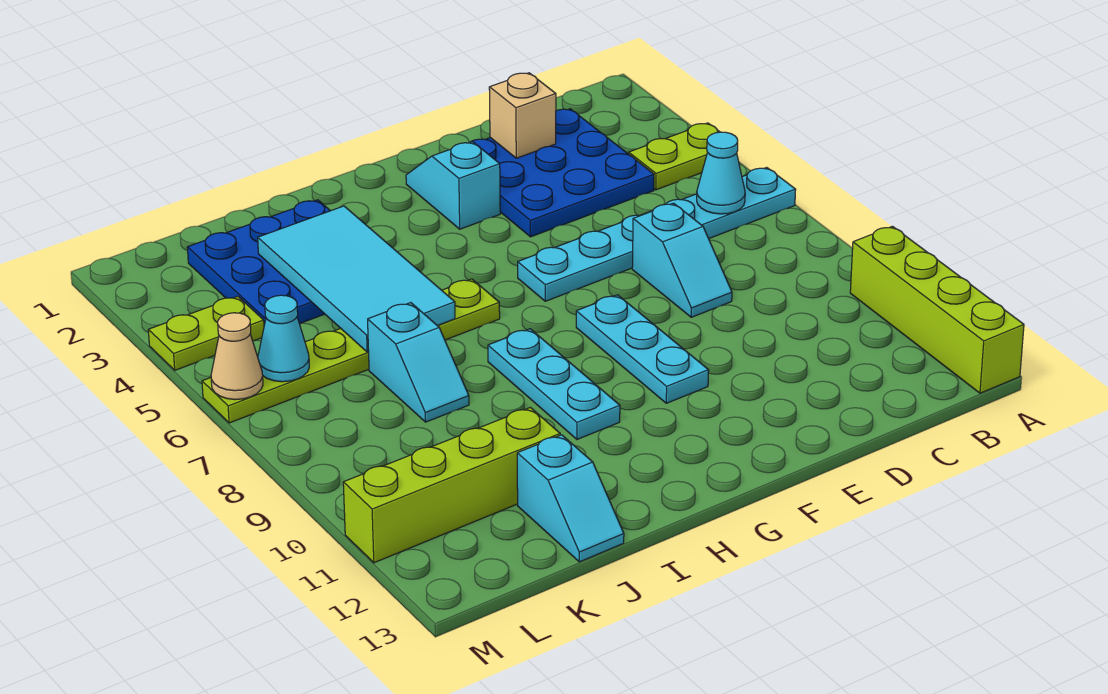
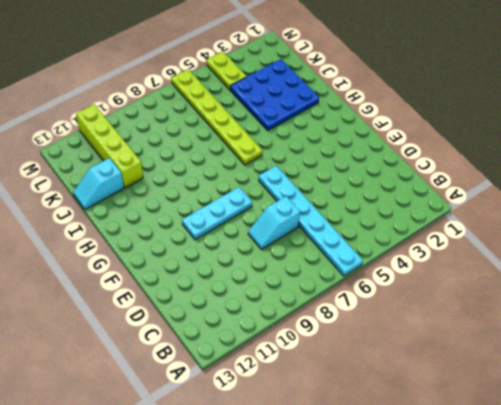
none -> lime 1x2 plate [629,123,719,190]
none -> lime 1x4 brick [850,226,1024,393]
none -> blue 3x3 plate [471,109,654,237]

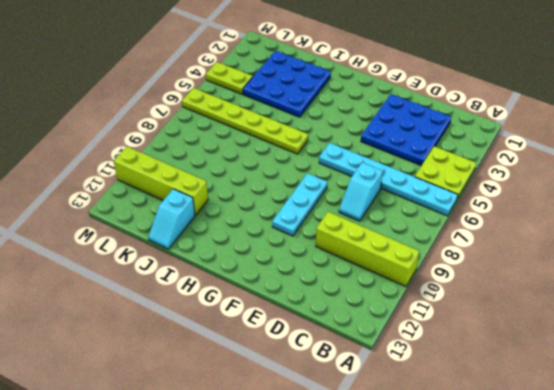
lime 2x2 plate [415,146,476,199] -> lime 1x2 plate [629,123,719,190]
lime 1x4 brick [316,212,419,286] -> lime 1x4 brick turned to [850,226,1024,393]
none -> cyan 1x2 slope [406,142,500,229]
none -> cyan 1x3 plate [488,329,620,439]
none -> cyan 1x2 slope [368,303,469,422]

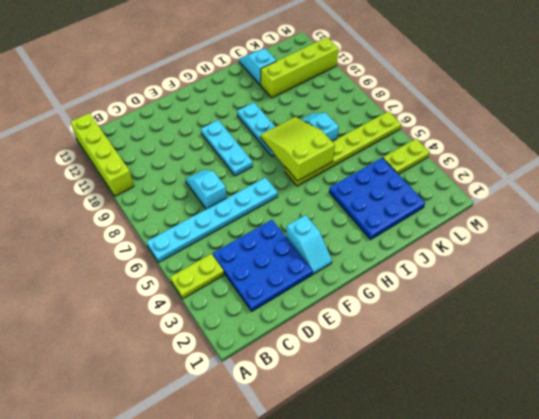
lime 2x3 slope [260,117,335,181] -> cyan 2x4 tile [258,206,455,352]
none -> cyan 1x1 cone [697,132,745,214]
none -> tan 1x1 brick [489,73,556,158]
none -> cyan 1x1 cone [258,295,309,382]

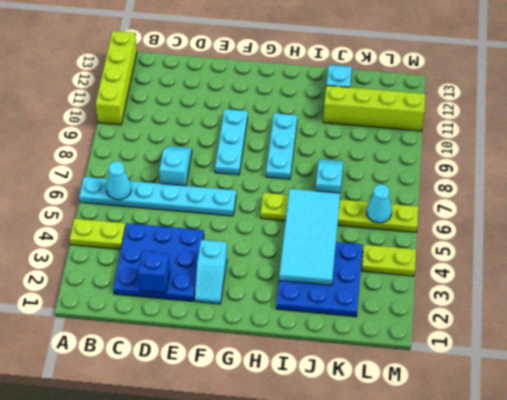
blue 1x1 brick [138,251,170,293] -> tan 1x1 brick [489,73,556,158]
none -> tan 1x1 cone [211,313,263,400]

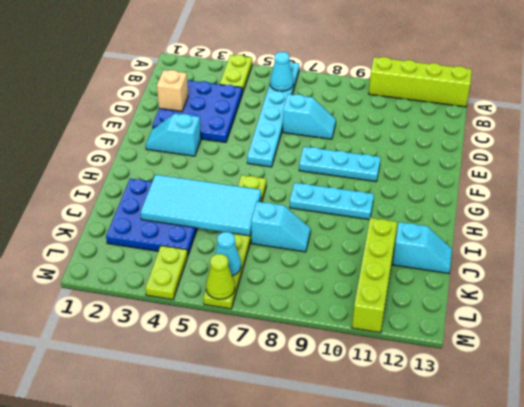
lime 1x1 cone [206,254,235,299] -> tan 1x1 cone [211,313,263,400]

